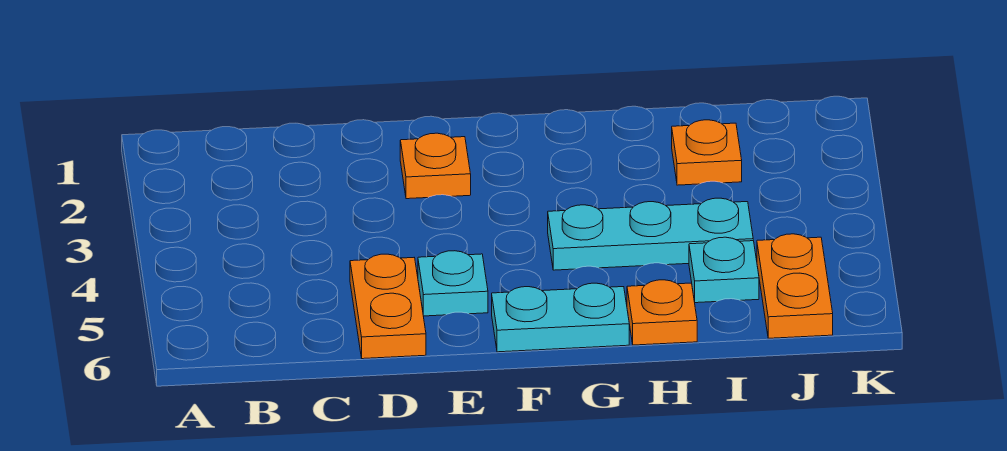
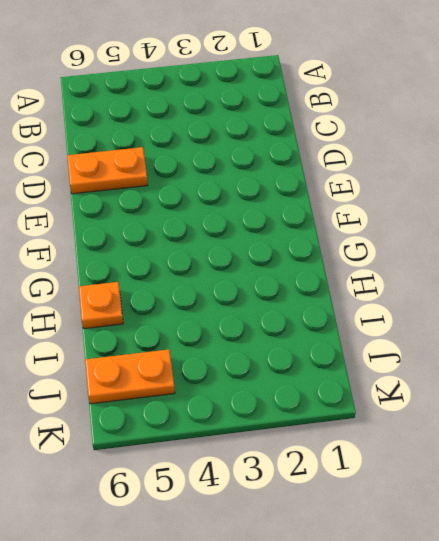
none -> orange 1x1 plate [400,133,471,199]
none -> cyan 1x1 plate [418,251,488,316]

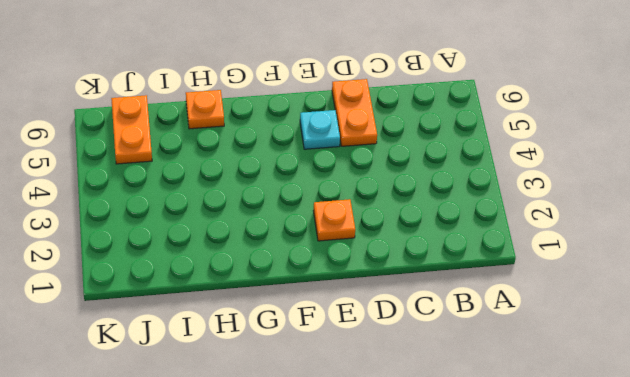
none -> cyan 1x2 plate [492,283,629,352]
none -> cyan 1x3 plate [548,198,753,270]

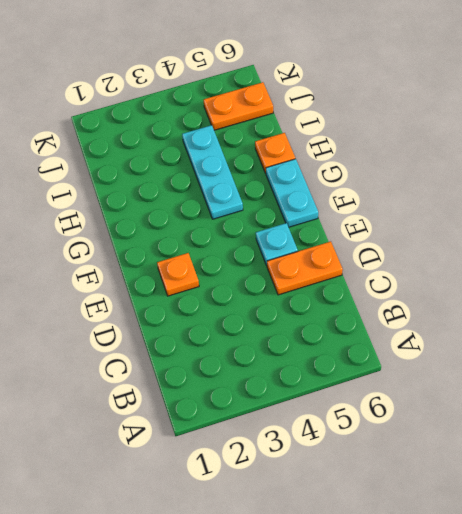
none -> orange 1x1 plate [672,120,742,185]
none -> cyan 1x1 plate [689,237,759,303]

